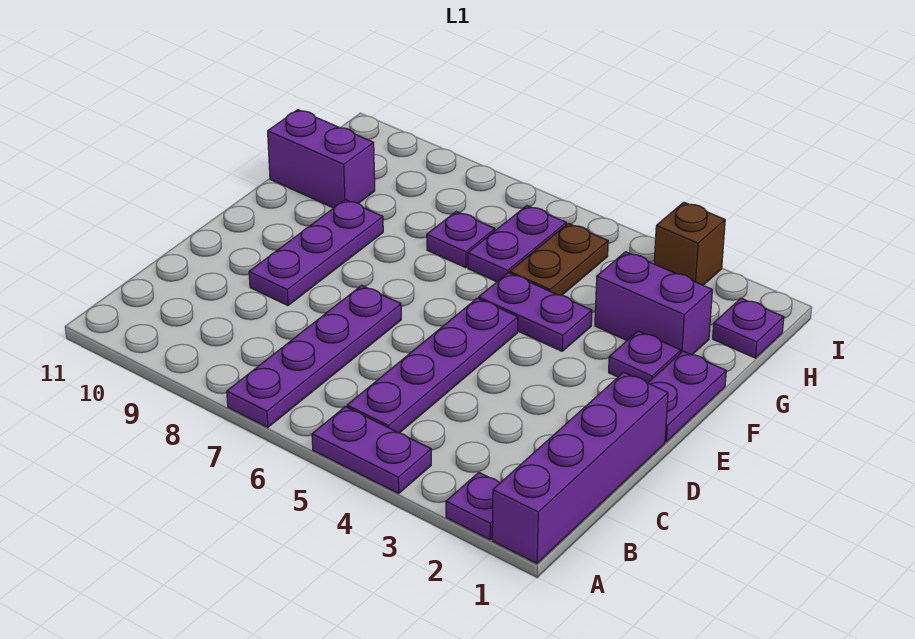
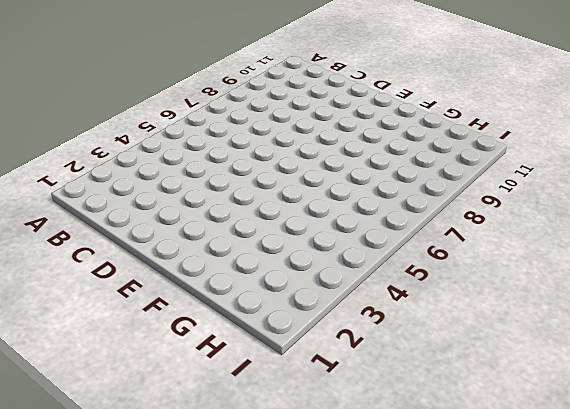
none -> purple 1x4 brick [492,372,668,563]
none -> purple 1x1 plate [446,472,500,540]
none -> purple 1x2 plate [312,407,431,493]

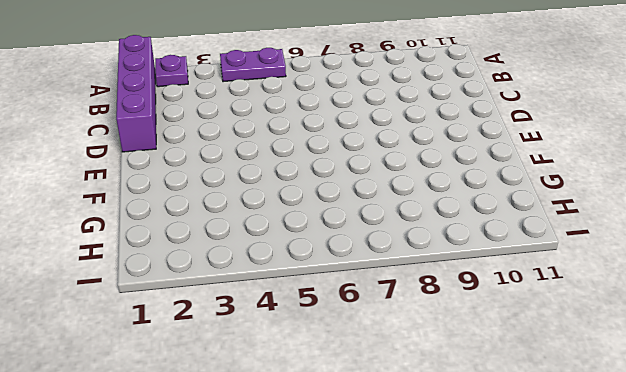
none -> purple 1x4 plate [227,285,401,427]
none -> purple 1x4 plate [347,298,518,433]
none -> purple 1x3 plate [249,200,383,305]

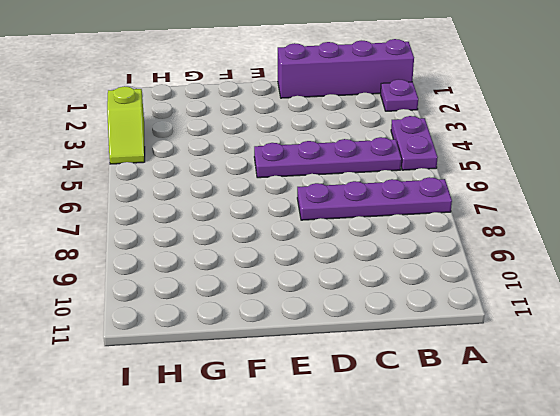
lime 1x2 slope [107,86,145,164] -> brown 1x1 brick [654,202,725,285]
none -> purple 1x3 plate [249,200,383,305]
none -> purple 1x2 plate [648,351,726,442]
none -> purple 1x1 plate [609,331,681,383]

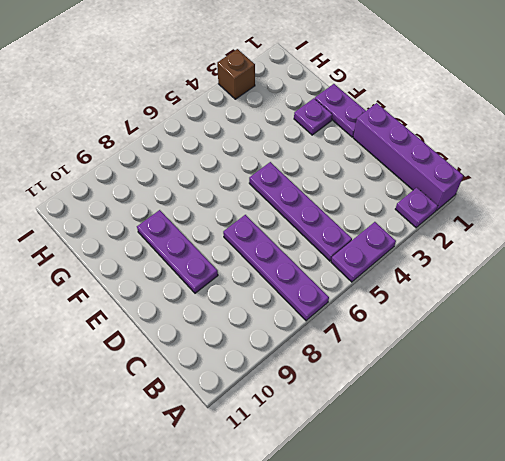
none -> purple 1x2 plate [479,273,592,351]
none -> purple 1x2 brick [595,252,712,355]
none -> brown 1x2 plate [510,223,608,295]

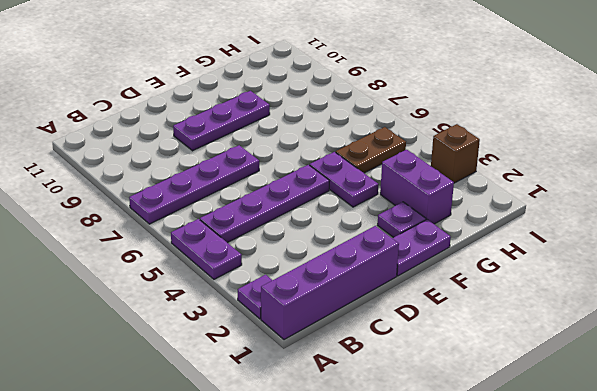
none -> purple 1x2 plate [468,206,566,282]
none -> purple 1x1 plate [427,212,495,268]
none -> purple 1x2 brick [268,110,375,208]

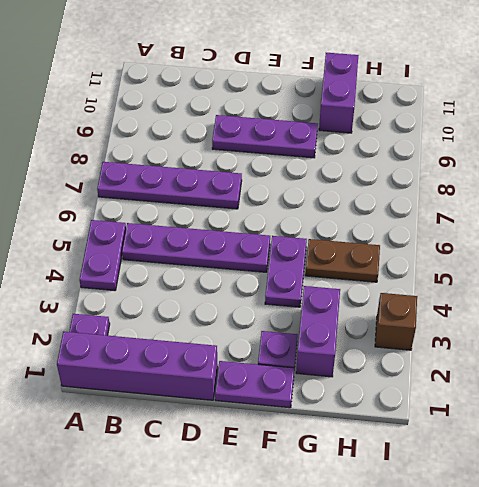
none -> purple 1x2 plate [468,206,566,282]
none -> purple 1x1 plate [427,212,495,268]
none -> purple 1x1 plate [713,298,784,358]

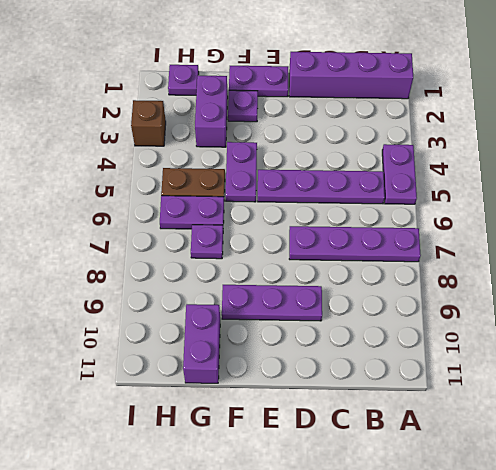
none -> purple 1x1 plate [446,472,500,540]

